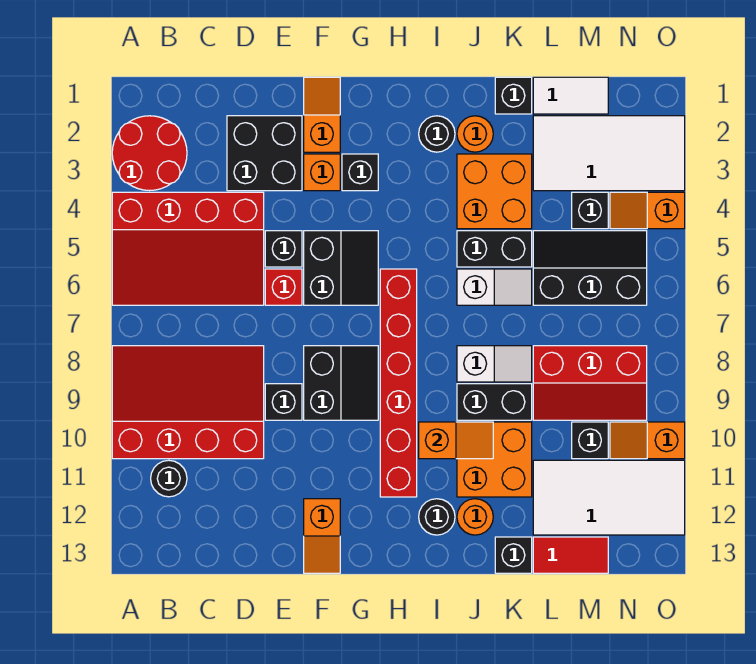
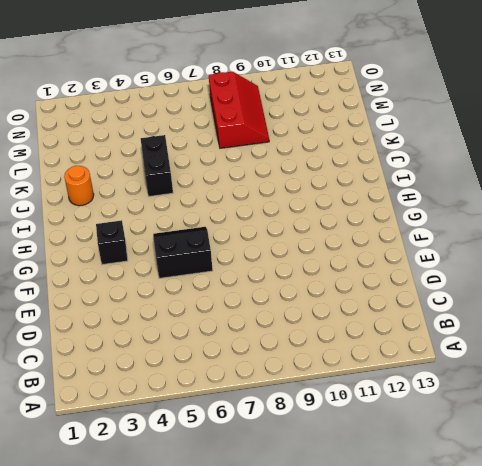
none -> red 2x2 round brick [112,116,187,191]
none -> red 3x4 slope [112,192,264,305]
none -> red 3x4 slope [112,346,264,459]
none -> black 1x1 round brick [151,460,187,497]

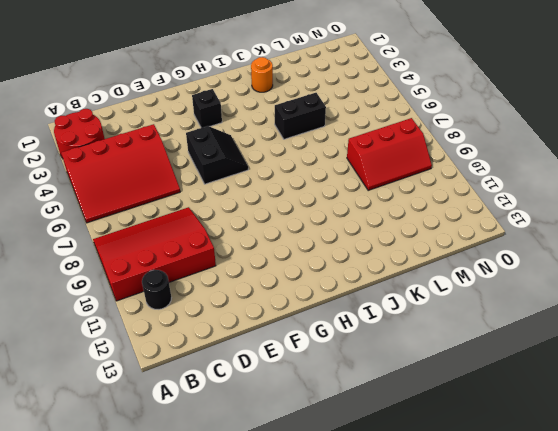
none -> black 2x2 brick [227,116,302,191]
none -> black 1x1 brick [265,231,302,267]
none -> red 1x1 brick [265,269,302,305]
none -> black 1x1 brick [265,384,302,420]

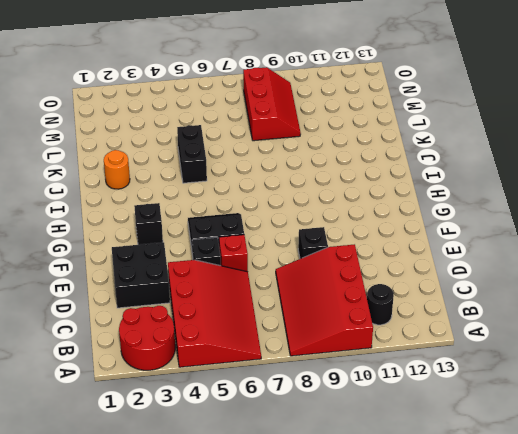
none -> orange 1x2 slope [304,77,340,152]
none -> orange 1x1 brick [304,154,340,191]
none -> black 2x2 slope [304,346,378,420]
none -> orange 1x2 slope [304,499,340,573]

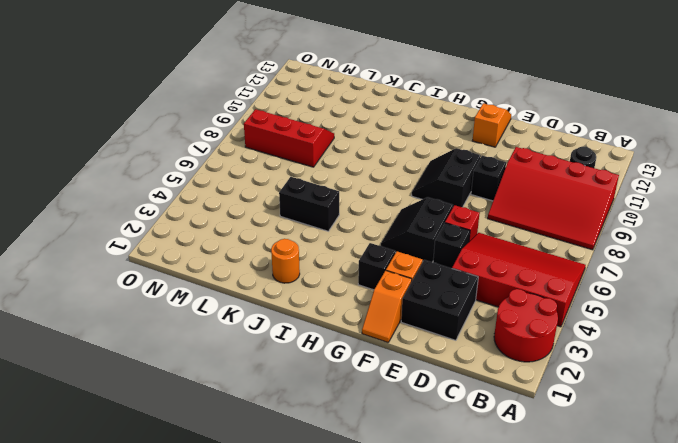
none -> red 1x6 brick [380,269,417,497]
none -> black 1x1 round brick [419,116,455,152]
none -> black 1x1 round brick [419,499,455,535]
none -> orange 2x2 brick [457,154,532,229]

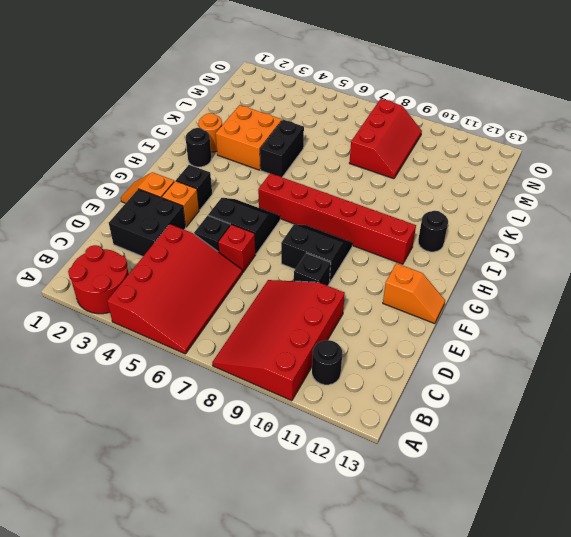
none -> white 1x2 slope [457,269,532,305]
none -> white 1x2 slope [457,346,532,382]
none -> black 1x2 brick [457,384,532,420]
none -> orange 2x2 brick [457,422,532,497]

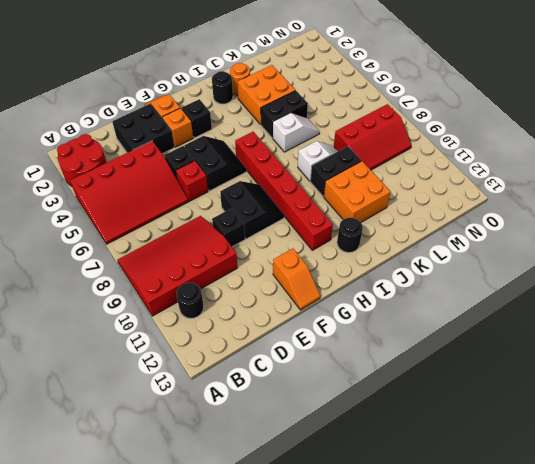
none -> orange 1x1 round brick [457,499,493,535]
none -> black 1x1 brick [495,77,532,114]
none -> black 1x1 brick [495,537,532,573]
none -> white 1x2 tile [533,77,608,114]

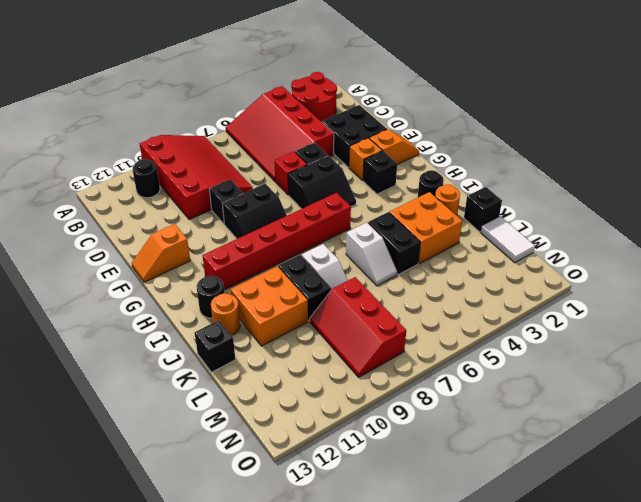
none -> white 2x4 tile [533,116,685,191]
none -> black 2x3 slope [533,231,647,305]
none -> white 2x4 tile [533,460,685,535]
none -> red 1x2 tile [533,537,608,573]

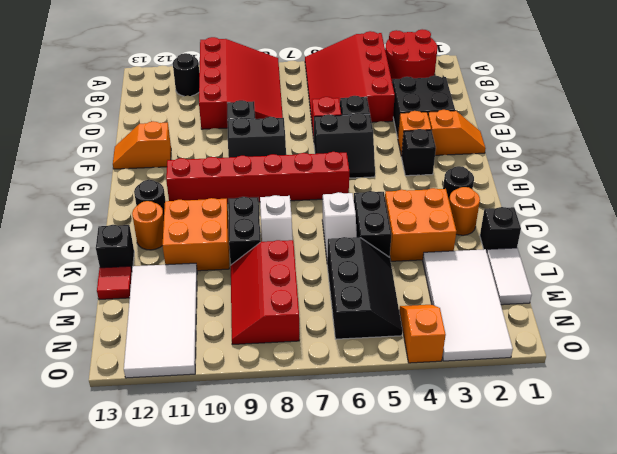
red 1x1 tile [97,266,132,299] -> red 1x2 tile [533,537,608,573]
none -> black 1x1 brick [572,192,608,229]
none -> black 1x1 brick [572,422,608,459]
none -> orange 1x2 slope [610,422,685,459]
none -> orange 1x2 slope [419,422,493,459]

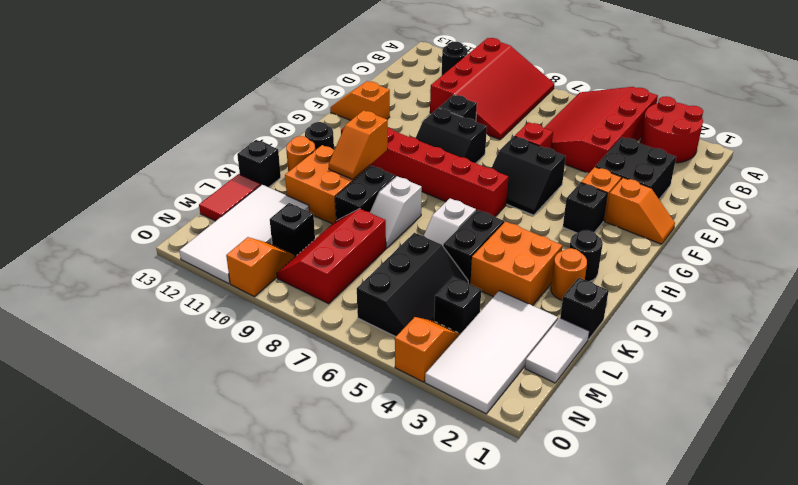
none -> black 1x1 brick [265,231,302,267]

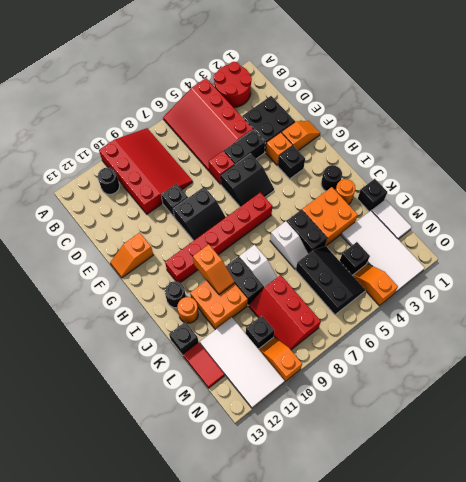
black 1x2 brick [224,130,265,164] -> black 1x1 brick [265,231,302,267]

